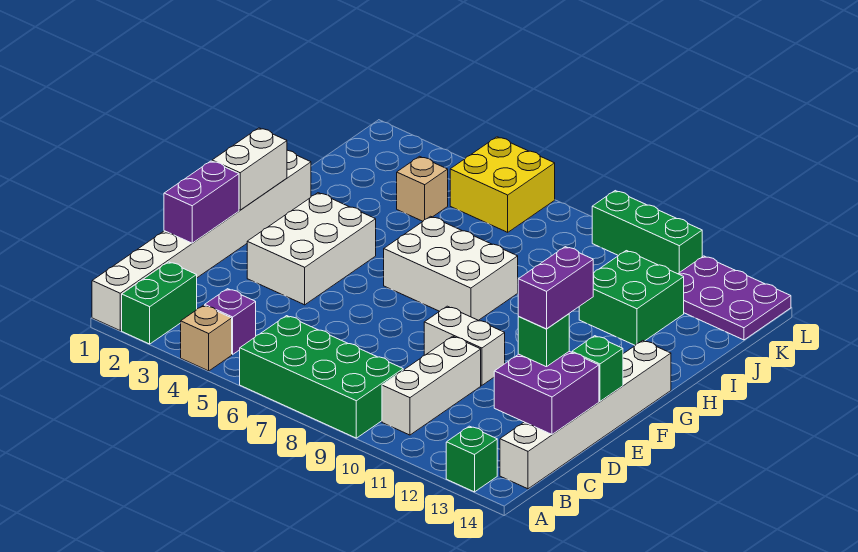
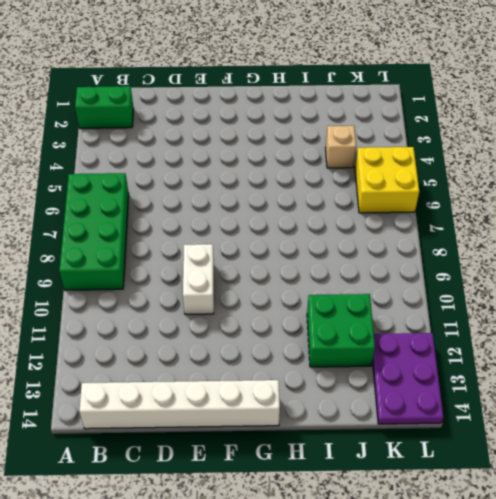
none -> white 1x8 brick [92,150,311,330]
none -> tan 1x1 brick [181,305,232,371]
none -> green 1x1 brick [446,426,497,492]

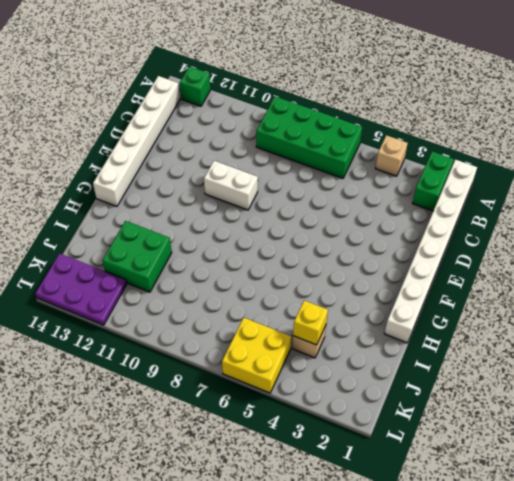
yellow 1x1 brick [293,300,328,345] -> none
none -> purple 1x1 brick [205,289,256,354]
none -> white 1x3 brick [382,336,481,435]
none -> white 2x3 brick [247,193,376,305]

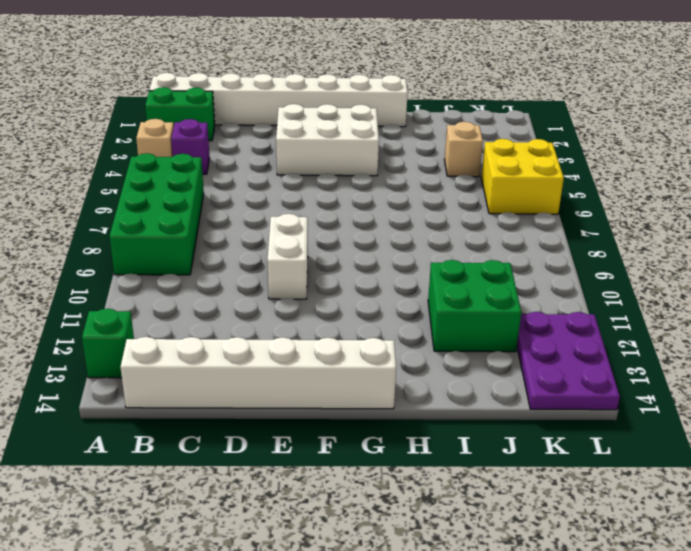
none -> white 1x3 brick [382,336,481,435]
none -> white 2x3 brick [384,216,518,320]
none -> green 1x3 brick [592,191,702,274]

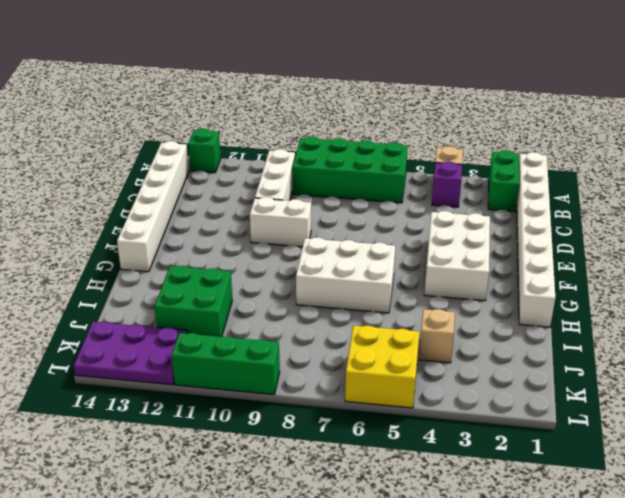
none -> purple 2x2 brick [494,352,599,434]
none -> purple 1x2 brick [164,161,239,243]
none -> green 1x1 brick [572,336,623,401]

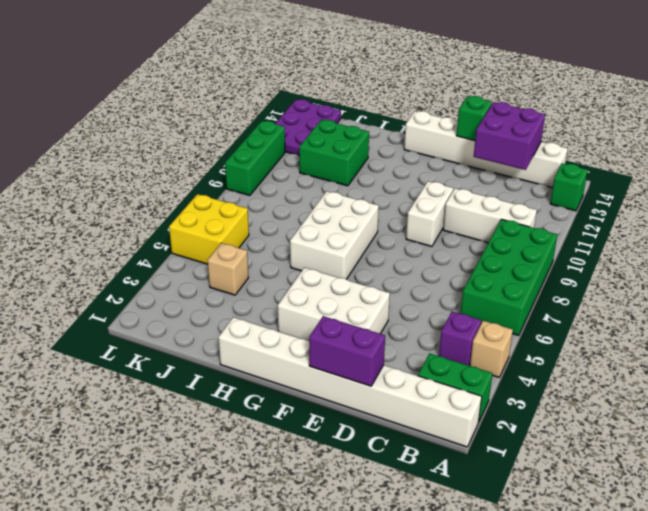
none -> white 1x2 brick [212,128,287,210]
none -> green 1x1 brick [518,314,569,367]
none -> purple 1x2 brick [518,247,593,329]

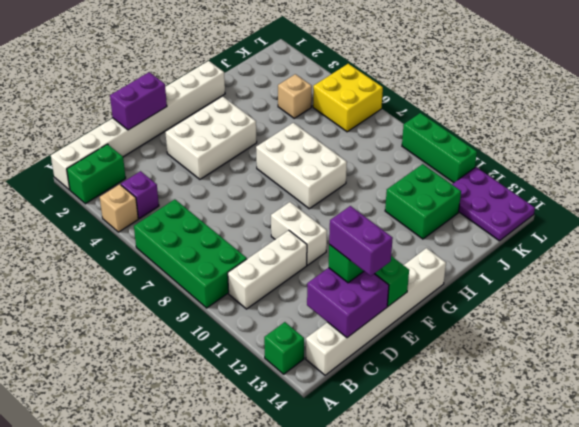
purple 1x2 brick [329,206,393,276] -> purple 1x2 brick turned to [518,247,593,329]
none -> white 1x2 brick [212,128,287,210]

